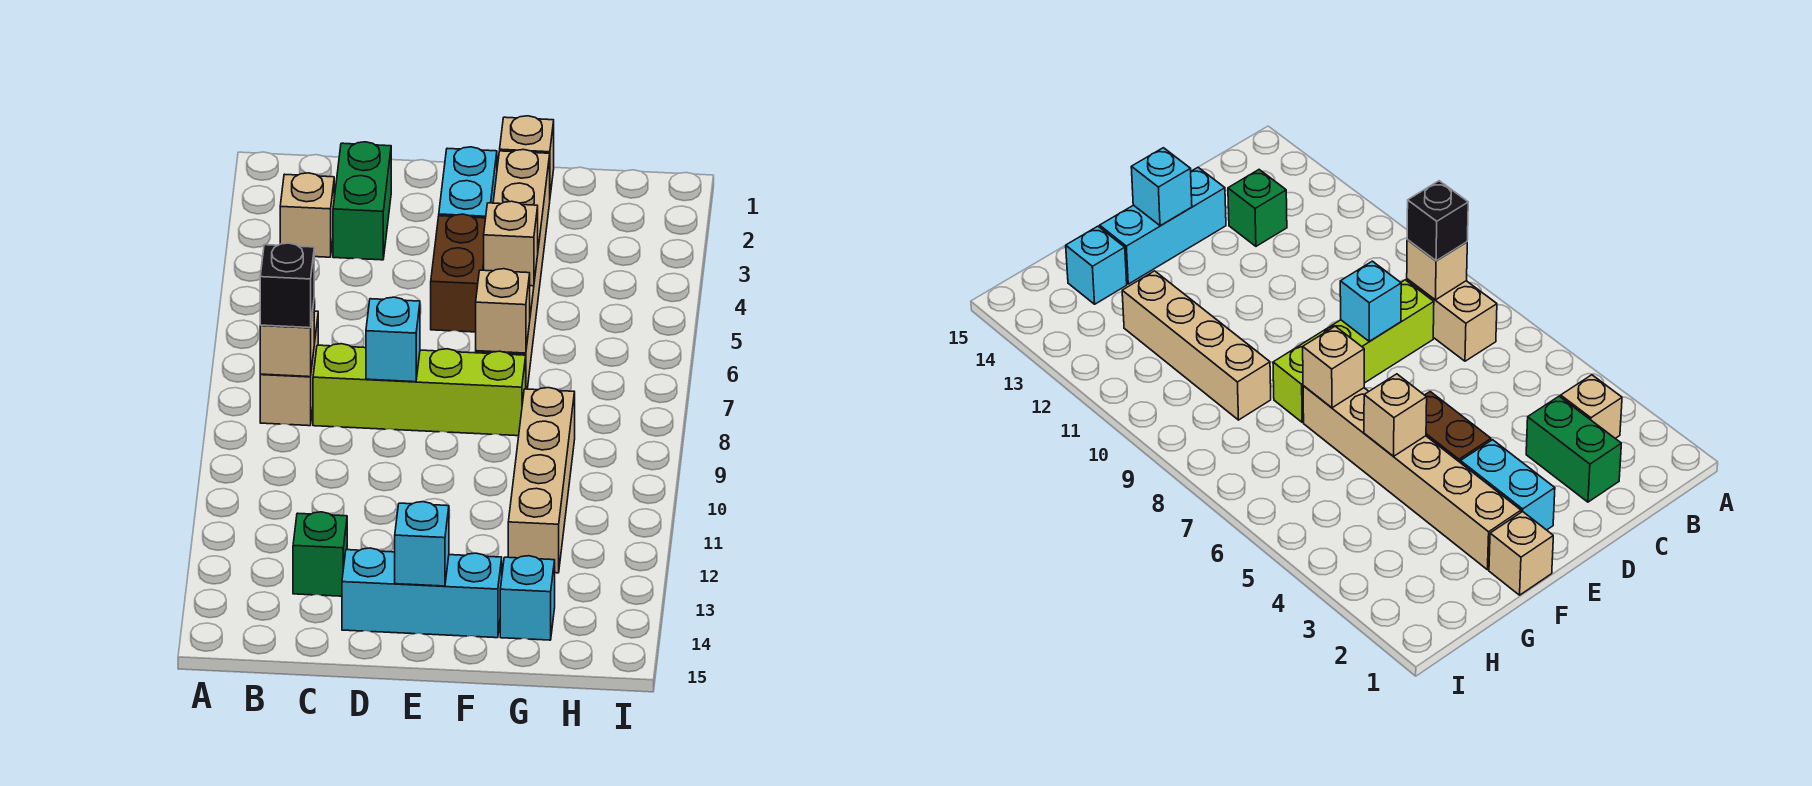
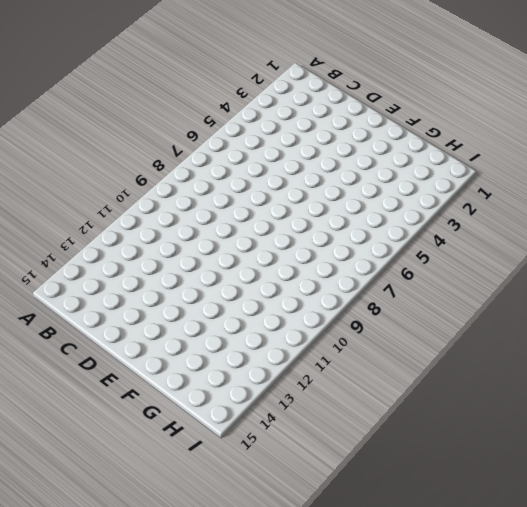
none -> tan 1x1 brick [280,173,334,257]
none -> tan 1x2 brick [260,311,318,426]
none -> green 1x2 brick [333,142,391,260]

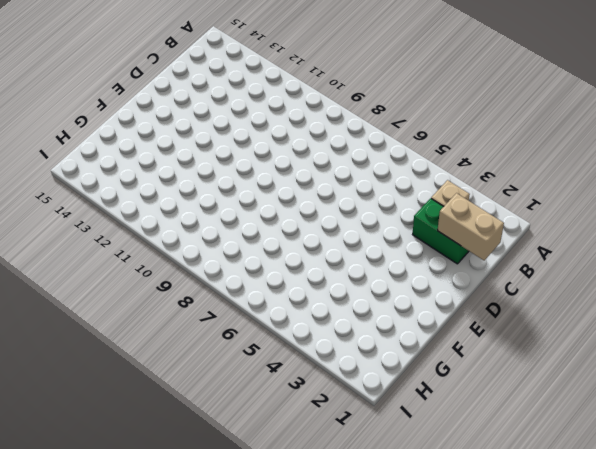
tan 1x2 brick [438,193,504,260] -> tan 1x2 brick moved to [260,311,318,426]
none -> lime 1x4 brick [313,344,526,436]
none -> green 1x1 brick [293,512,347,596]
none -> cyan 1x3 brick [342,548,502,638]

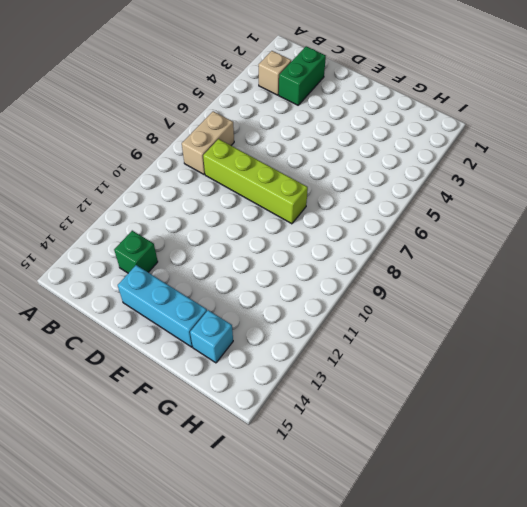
none -> cyan 1x2 brick [439,147,497,218]
none -> brown 1x2 brick [431,214,486,332]
none -> tan 1x1 brick [500,116,554,195]

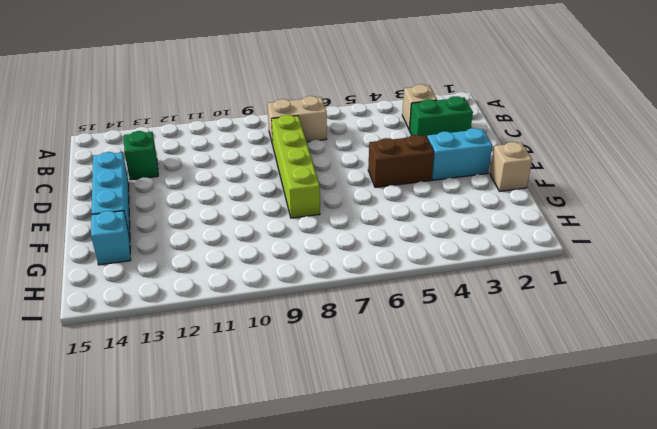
none -> tan 1x6 brick [476,150,550,389]
none -> tan 1x4 brick [508,388,575,573]
none -> tan 1x1 brick [260,303,314,377]

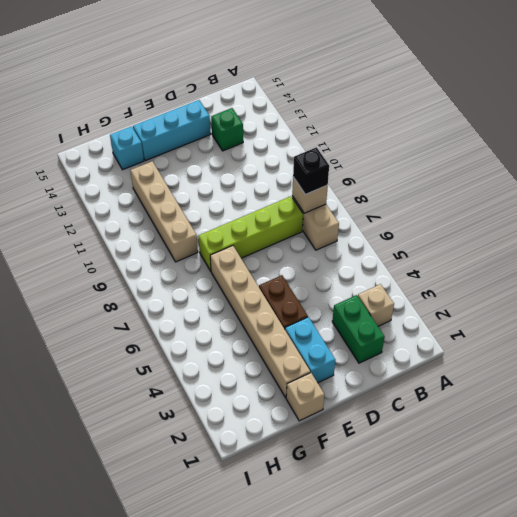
none -> cyan 1x1 brick [366,297,420,382]
none -> cyan 1x1 brick [395,502,449,586]
none -> tan 1x1 brick [484,201,538,286]

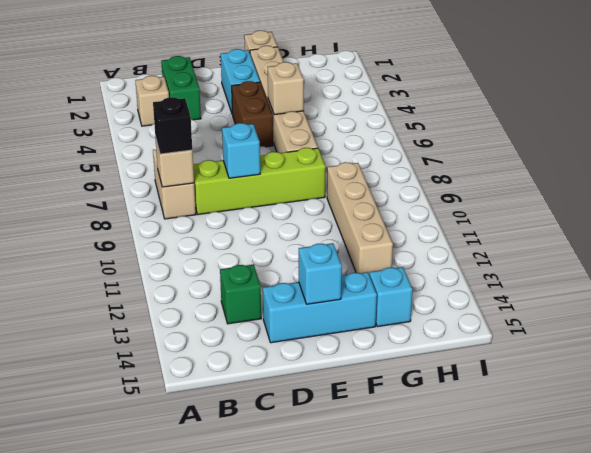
none -> tan 1x1 brick [476,269,530,353]

